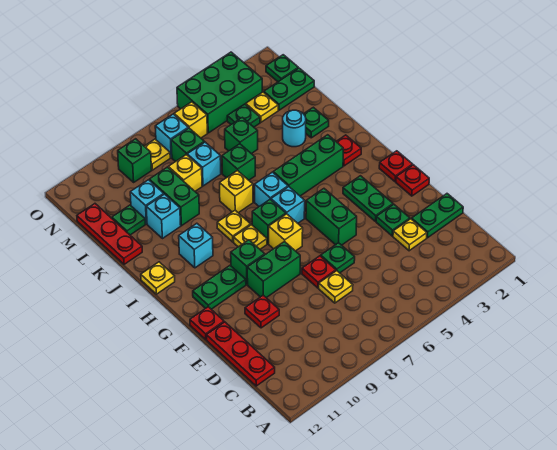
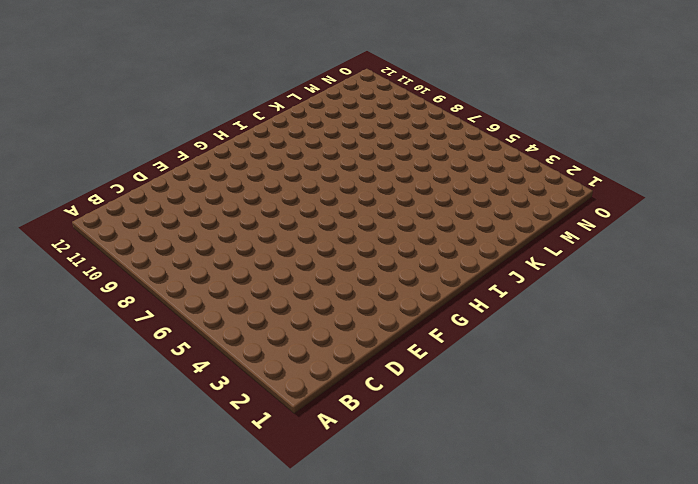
none -> red 1x3 plate [206,322,275,386]
none -> green 1x2 plate [412,194,463,238]
none -> yellow 1x1 plate [393,219,427,251]
none -> yellow 1x1 plate [319,271,353,303]

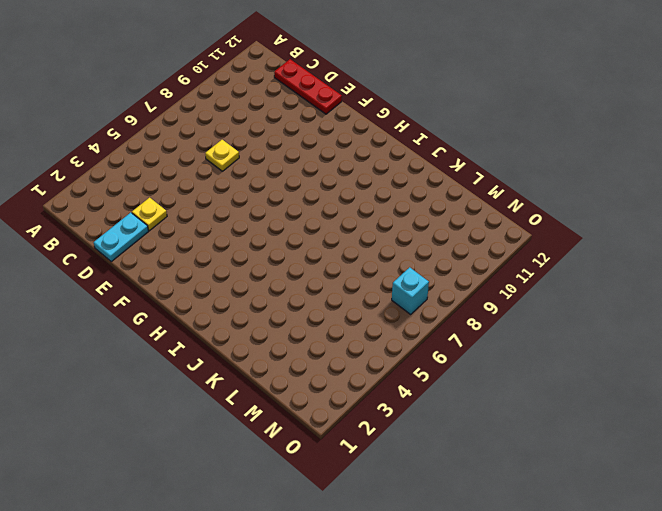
cyan 1x2 plate [94,213,148,261] -> green 1x2 plate [412,194,463,238]
none -> green 1x1 plate [376,205,410,236]
none -> green 1x1 plate [321,243,355,273]
none -> red 1x1 plate [302,256,336,288]
none -> red 1x1 plate [245,295,279,328]

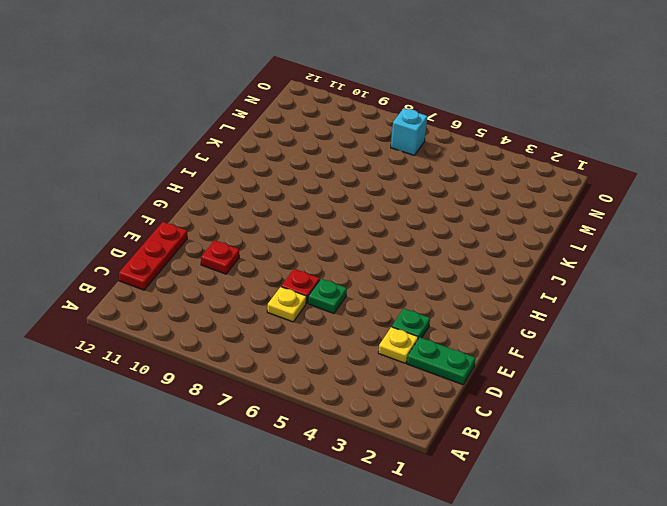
none -> red 1x1 plate [396,165,429,196]
none -> green 1x2 plate [343,176,393,221]
none -> green 1x2 brick [306,189,357,245]
none -> green 1x2 brick [247,241,300,298]

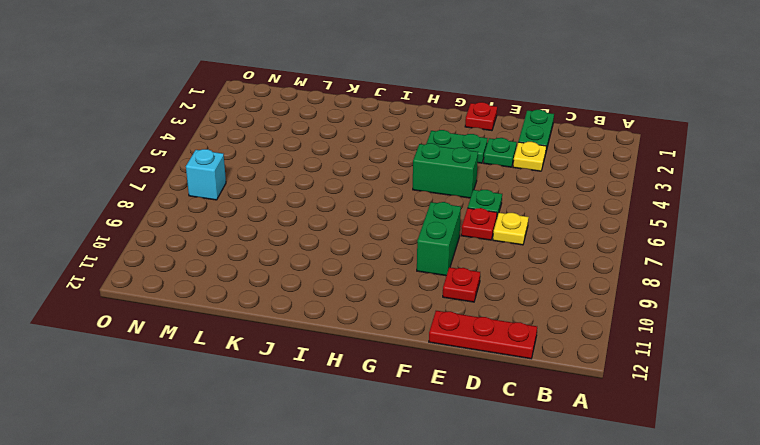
none -> red 1x1 plate [190,307,224,340]
none -> red 1x1 plate [379,151,413,182]
none -> yellow 1x1 brick [269,214,303,251]
none -> green 1x1 brick [231,240,265,284]

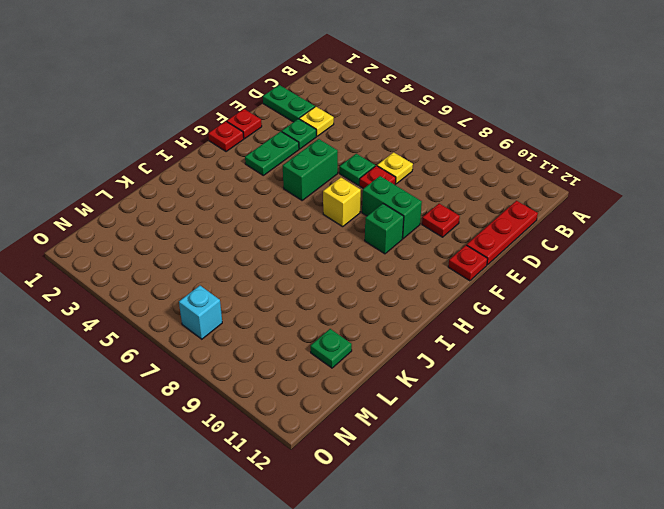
none -> green 1x2 plate [193,266,246,309]
none -> cyan 1x1 brick [271,187,305,223]
none -> green 1x1 brick [252,200,286,244]
none -> yellow 1x1 plate [234,225,267,249]

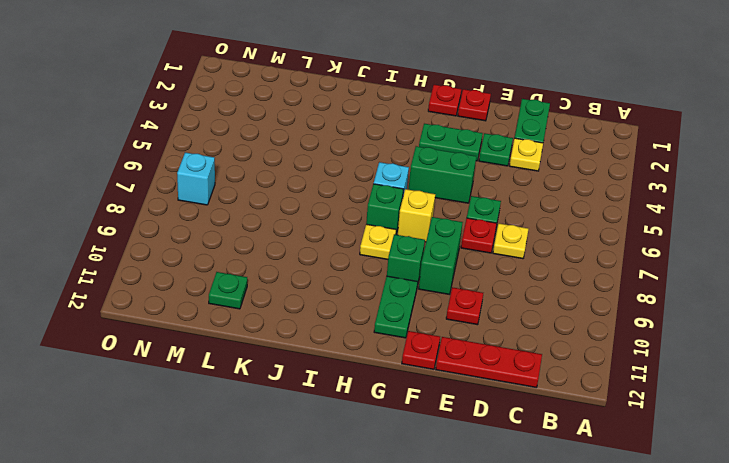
none -> red 1x1 plate [336,135,361,166]
none -> green 1x3 brick [273,135,343,196]
none -> cyan 1x1 brick [255,172,288,206]
none -> yellow 1x1 plate [217,210,251,242]

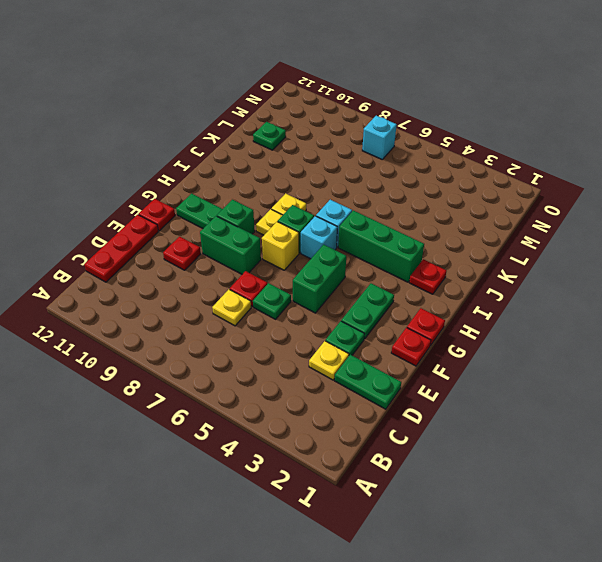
none -> cyan 1x1 brick [179,223,213,268]
none -> yellow 1x1 plate [141,262,175,294]
none -> yellow 1x1 brick [220,171,253,213]
none -> green 1x1 plate [304,107,329,138]

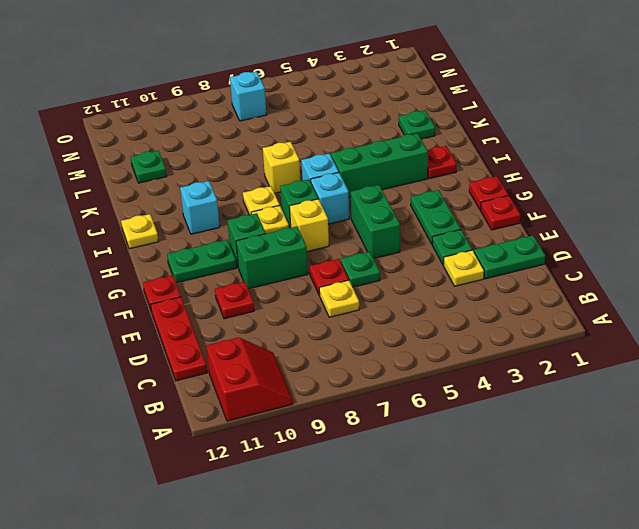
red 2x2 slope [206,337,293,421] -> none
none -> cyan 1x1 round brick [283,110,306,147]
none -> green 1x1 brick [222,144,255,180]
none -> green 1x2 brick [149,167,199,226]
none -> cyan 1x1 brick [146,194,181,239]

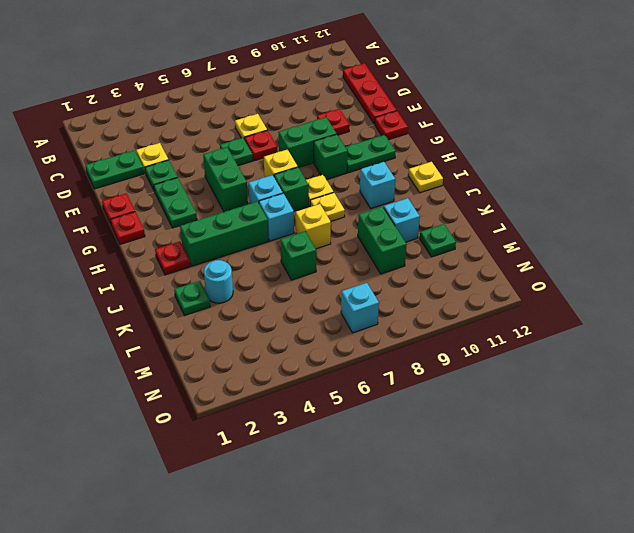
none -> red 1x3 plate [77,204,142,264]
none -> green 1x1 brick [225,117,258,154]
none -> cyan 1x1 brick [187,142,221,186]
none -> yellow 1x1 brick [168,155,202,191]

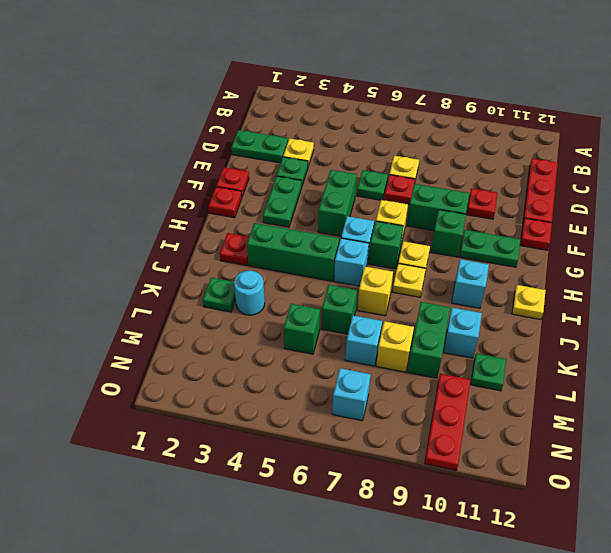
red 1x3 plate [425,374,471,470] -> red 1x3 plate moved to [77,204,142,264]
none -> cyan 1x1 brick [130,180,164,224]
none -> green 1x2 plate [264,68,314,110]
none -> yellow 1x1 plate [246,92,278,122]
none -> green 1x1 plate [227,104,260,127]

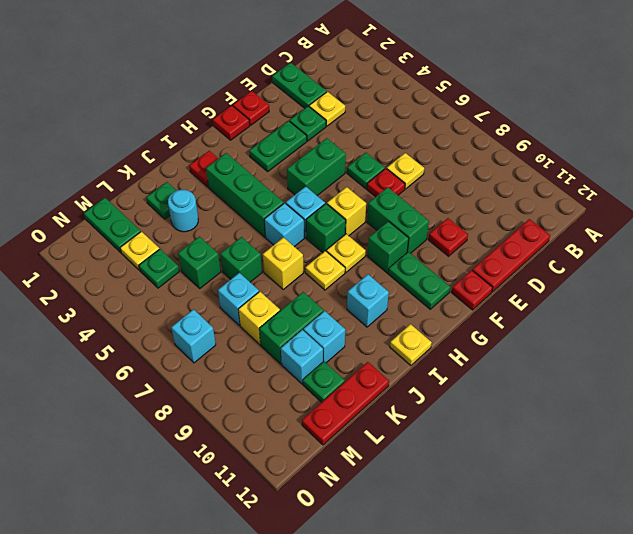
none -> green 1x1 brick [171,128,204,162]
none -> green 1x1 plate [266,55,298,82]
none -> green 2x3 brick [177,52,262,133]
none -> yellow 1x1 brick [174,102,207,138]

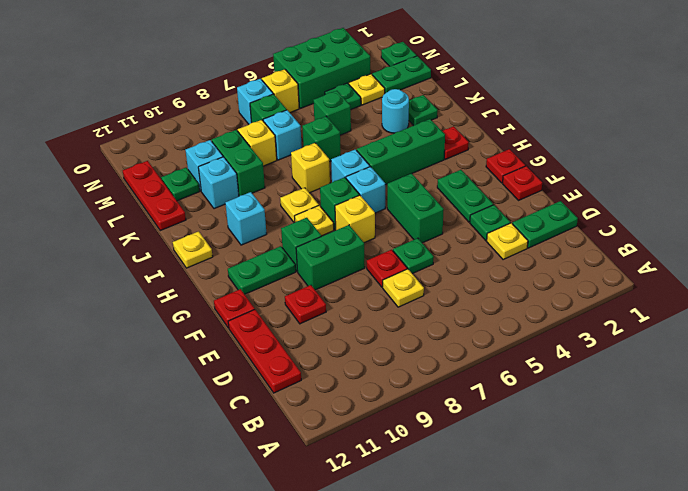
none -> yellow 1x1 plate [144,139,170,170]
none -> green 1x1 brick [118,139,152,182]

